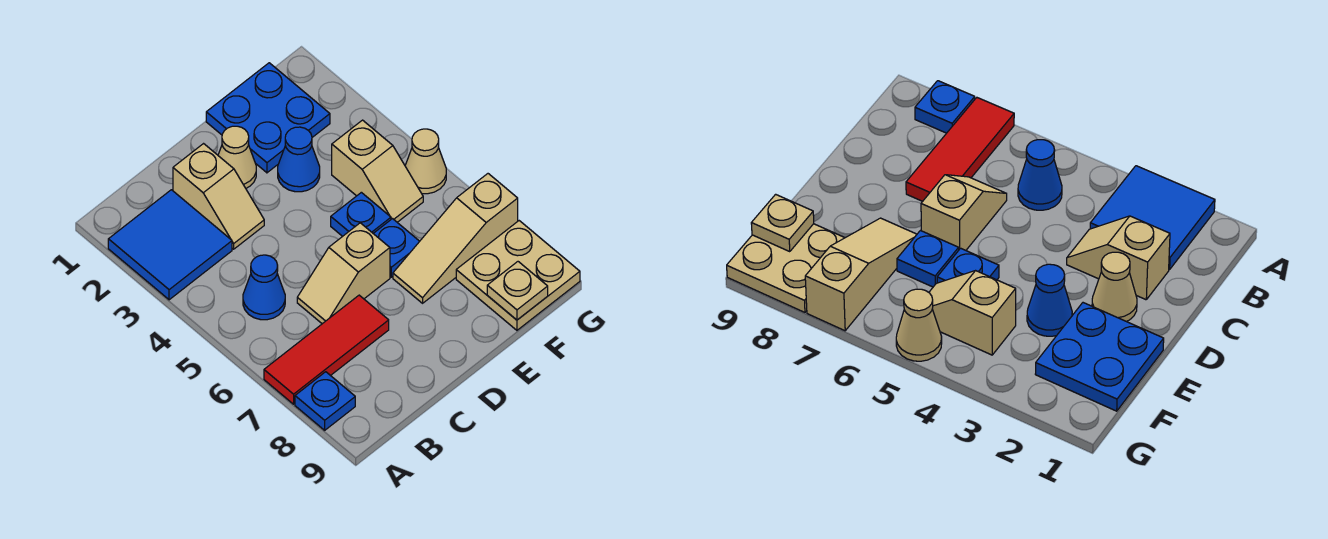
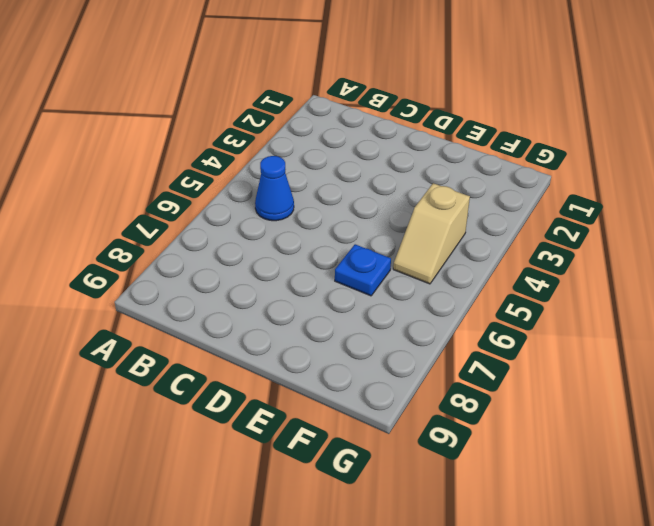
none -> blue 2x2 tile [108,190,232,300]
none -> red 1x3 tile [264,295,389,404]
none -> blue 1x1 plate [295,372,355,430]

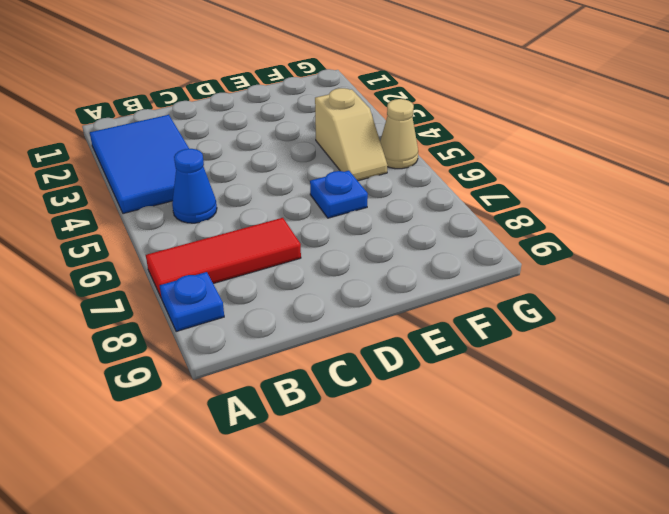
blue 2x3 tile [90,115,189,214] -> blue 2x2 tile [108,190,232,300]
none -> tan 1x2 slope [173,144,264,249]
none -> tan 1x2 slope [297,223,390,324]
none -> tan 1x1 cone [218,126,256,188]

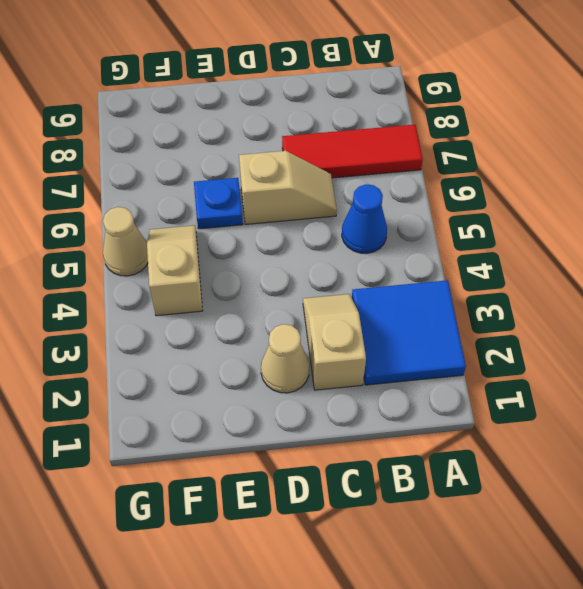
none -> blue 1x1 plate [295,372,355,430]
none -> blue 2x2 plate [206,63,330,173]
none -> blue 1x1 cone [278,127,320,192]

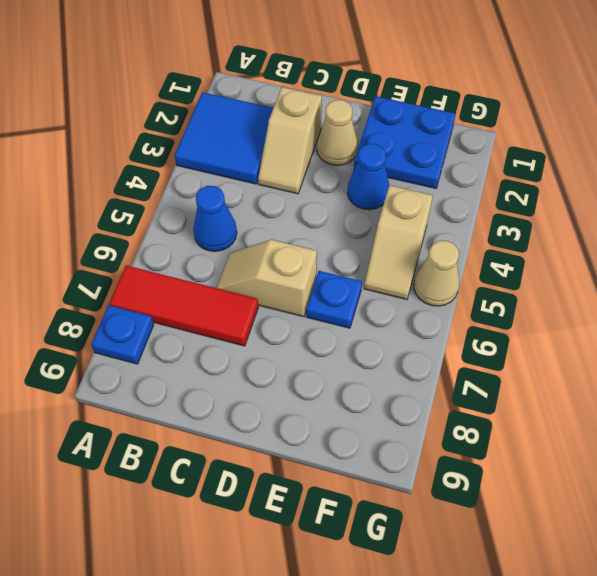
none -> blue 1x1 plate [331,192,391,236]
none -> tan 1x3 slope [393,174,518,303]
none -> tan 2x2 plate [456,221,580,330]

